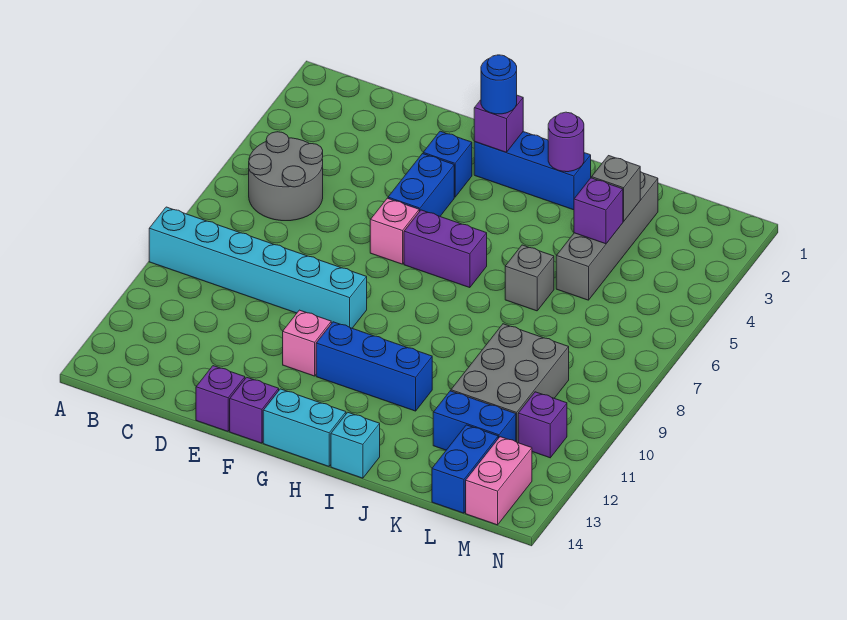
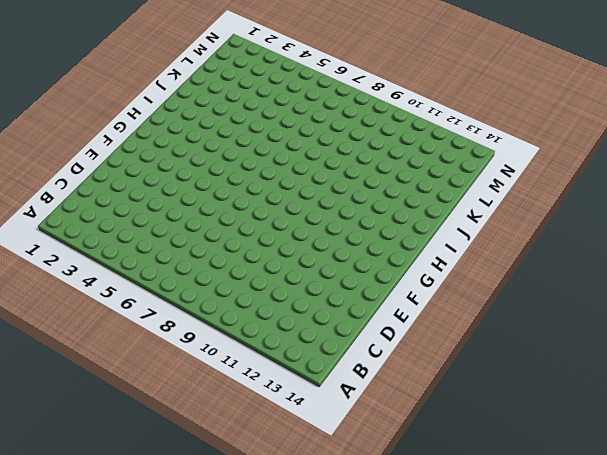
none -> cyan 1x6 brick [149,207,367,328]
none -> grey 2x2 round brick [249,132,323,221]
none -> purple 1x1 brick [196,366,245,431]

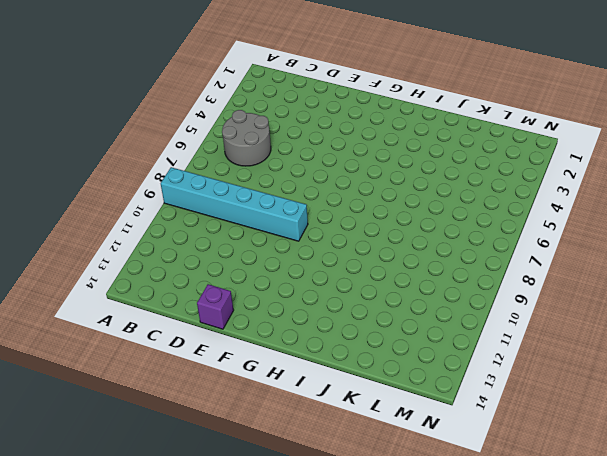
none -> blue 1x1 brick [423,131,472,197]
none -> blue 1x2 brick [388,154,454,216]
none -> pink 1x1 brick [370,198,419,264]

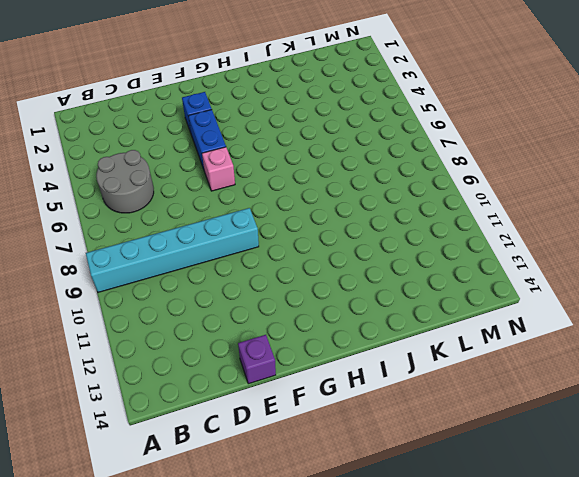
none -> pink 1x1 brick [283,310,331,376]
none -> purple 1x1 brick [230,377,279,443]
none -> blue 1x3 brick [474,132,591,210]

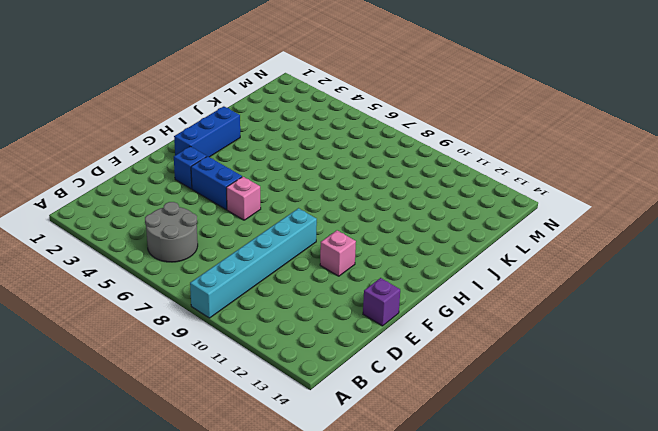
none -> purple 1x1 brick [230,377,279,443]
none -> purple 1x2 brick [404,210,487,288]
none -> blue 1x3 brick [316,322,432,411]

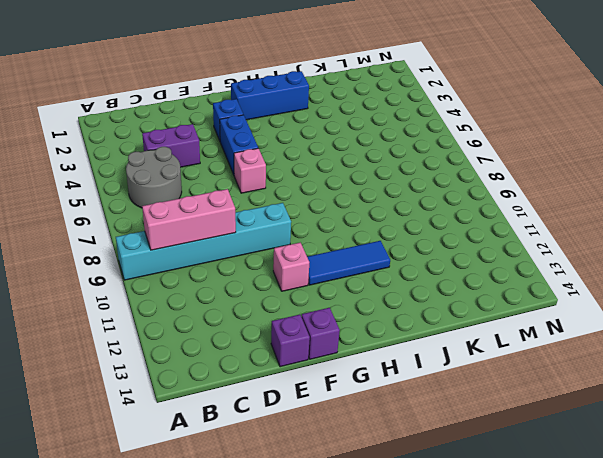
pink 1x3 brick [142,189,236,250] -> none
purple 1x2 brick [142,124,200,167] -> purple 1x2 brick moved to [404,210,487,288]
blue 1x3 tile [307,241,390,285] -> blue 1x3 brick [316,322,432,411]
none -> cyan 1x2 brick [263,389,346,466]
none -> cyan 1x1 brick [331,412,380,478]
none -> grey 1x1 brick [505,245,554,311]

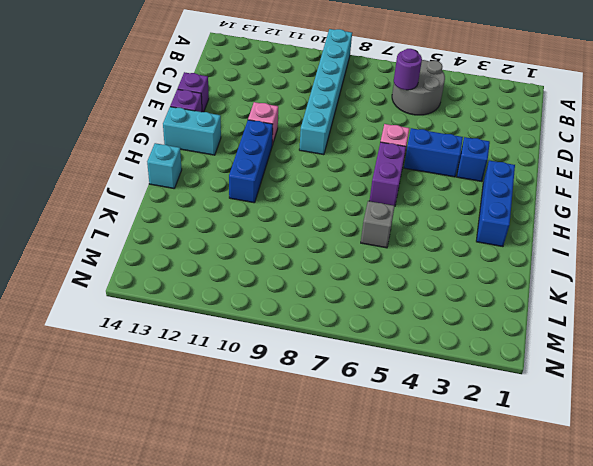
purple 1x1 round brick [394,49,422,90] -> purple 1x1 round brick moved to [548,112,584,172]
cyan 1x2 brick [163,107,221,155] -> cyan 1x2 brick turned to [263,389,346,466]
none -> grey 1x4 brick [556,172,658,300]
none -> grey 2x3 brick [451,324,569,443]
none -> blue 1x2 brick [433,391,516,450]

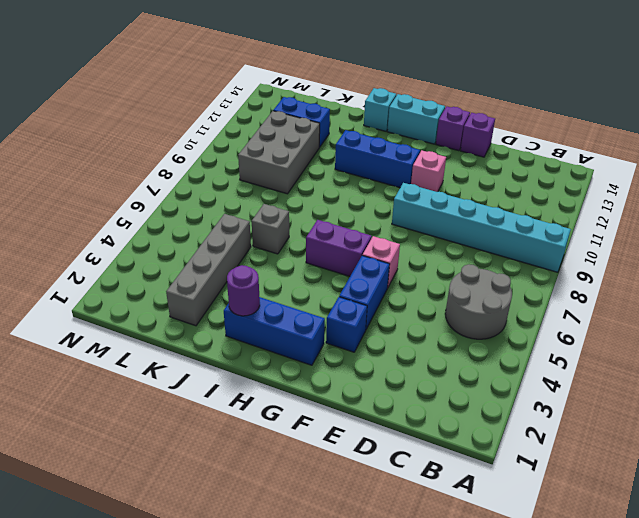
none -> blue 1x2 brick [432,425,498,513]
none -> purple 1x1 brick [518,392,567,458]
none -> pink 1x2 brick [466,437,532,525]

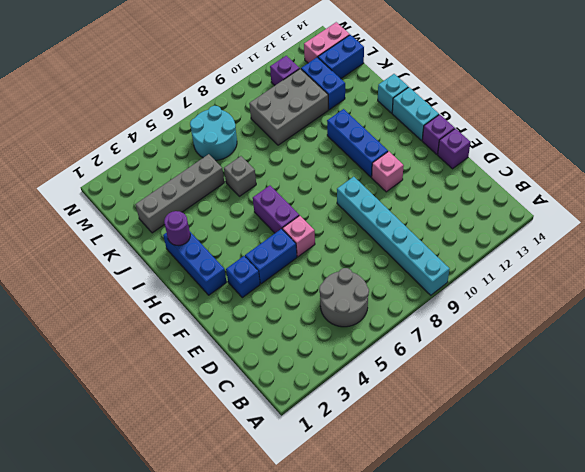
cyan 2x2 round brick [190,106,237,160] -> none
none -> purple 1x1 brick [474,95,523,152]
none -> grey 1x1 brick [592,156,640,221]
none -> purple 1x1 brick [574,178,623,244]

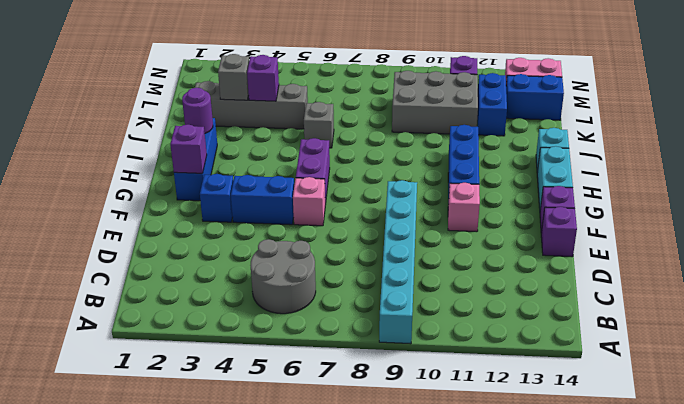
none -> blue 1x1 round brick [481,55,517,114]

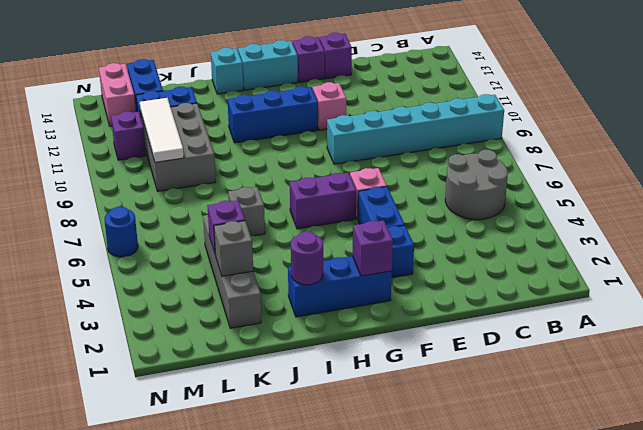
white 1x3 tile [140,98,184,162] -> none
blue 1x1 round brick [105,207,138,257] -> blue 1x1 round brick moved to [481,55,517,114]

